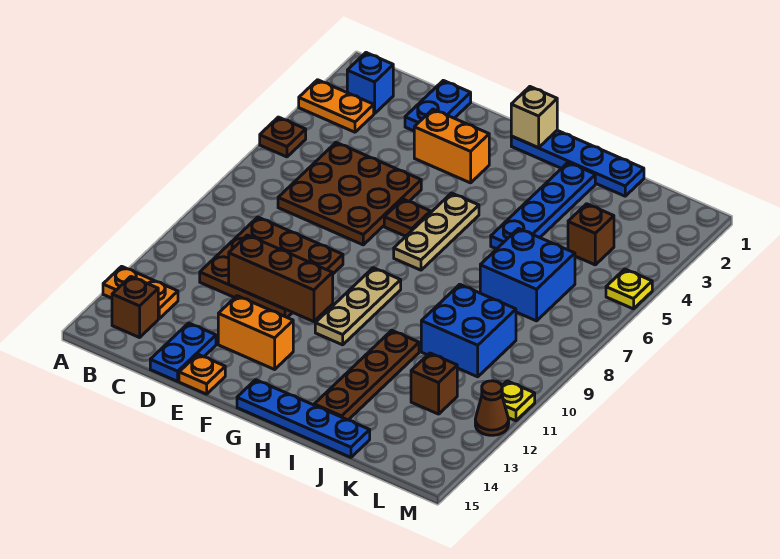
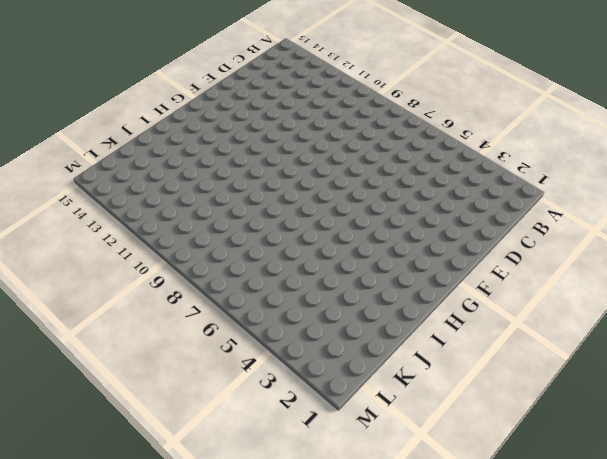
none -> orange 1x2 plate [299,80,374,132]
none -> brown 1x1 plate [260,117,306,157]
none -> orange 1x2 plate [103,266,178,319]

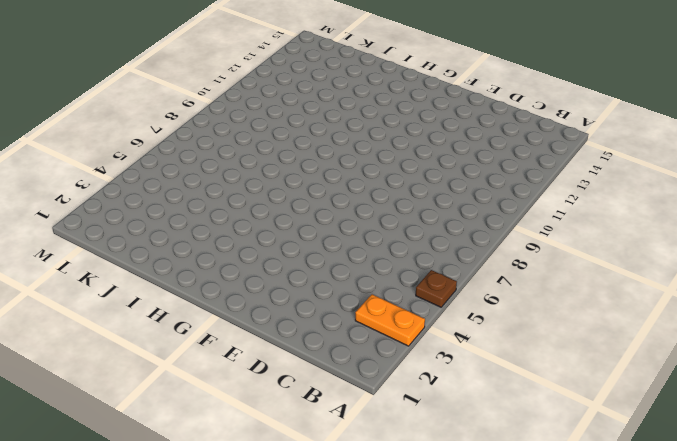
none -> orange 1x2 plate [103,266,178,319]
none -> blue 1x1 brick [347,53,393,114]
none -> brown 1x1 brick [112,277,158,338]

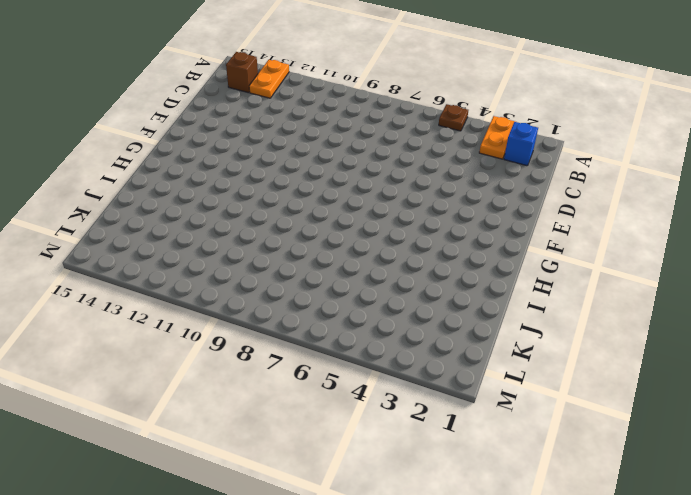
none -> brown 3x3 plate [278,143,421,245]
none -> brown 3x3 plate [200,217,343,317]
none -> blue 1x2 plate [405,80,471,131]

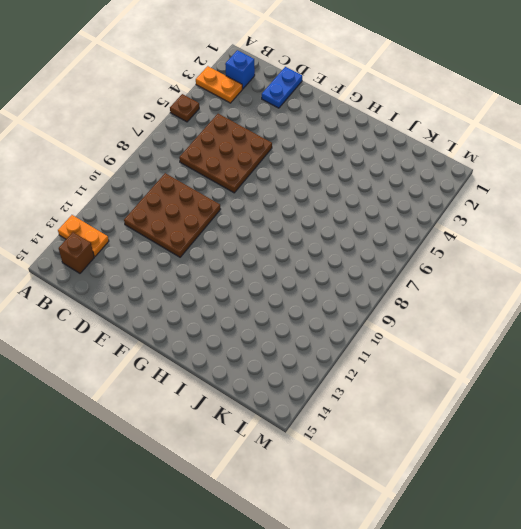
none -> blue 1x2 plate [150,323,216,381]
none -> orange 1x2 brick [414,109,489,183]
none -> orange 1x2 brick [218,296,293,369]

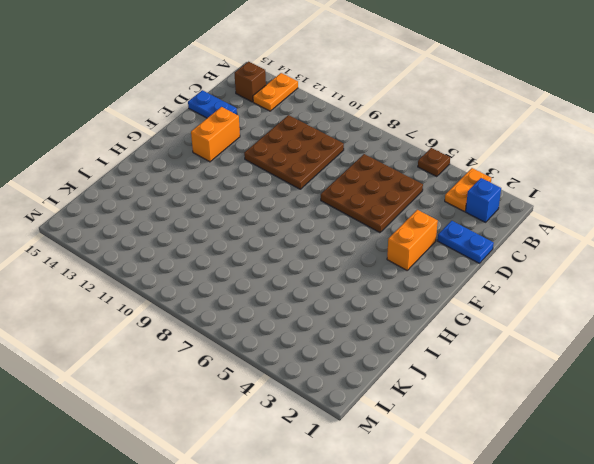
none -> orange 1x1 plate [179,354,225,394]
none -> brown 1x1 plate [384,199,430,236]
none -> blue 1x4 plate [511,130,644,196]

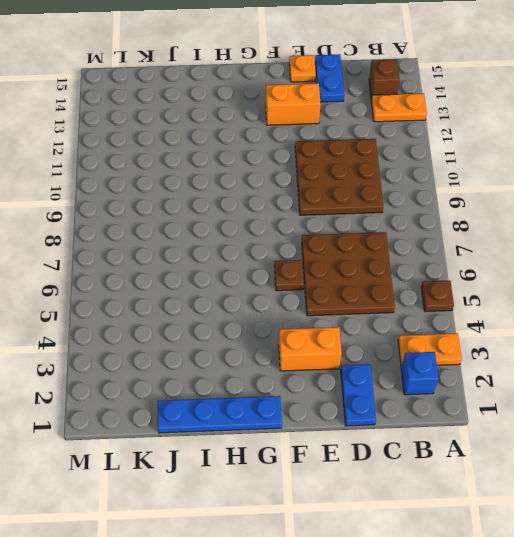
none -> tan 1x3 plate [394,193,479,270]
none -> tan 1x3 plate [315,268,401,345]
none -> blue 1x4 plate [237,380,370,457]

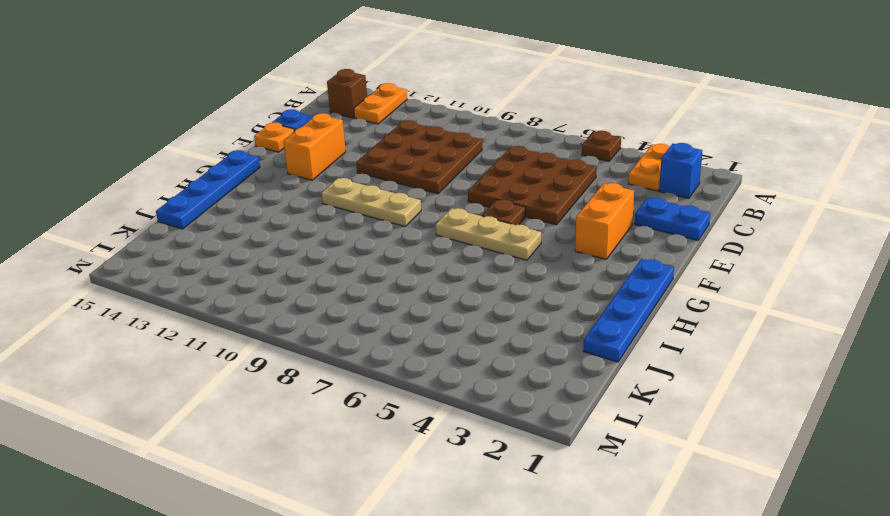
none -> blue 1x4 plate [491,163,595,249]
none -> brown 1x4 plate [314,330,419,420]
none -> blue 2x2 brick [480,228,575,321]

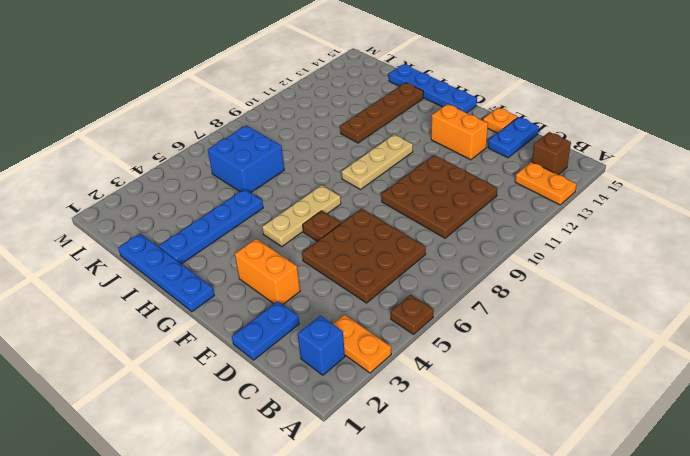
none -> blue 2x2 brick [421,284,516,377]
none -> brown 1x1 brick [568,204,614,265]
none -> brown 1x1 brick [411,353,457,414]

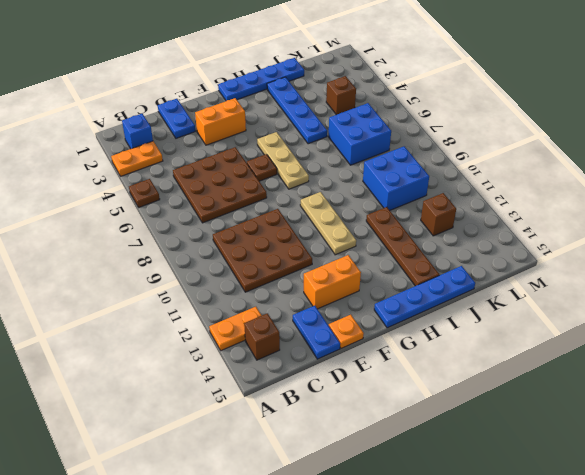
none -> yellow 1x1 plate [606,269,652,309]
none -> yellow 1x1 plate [502,381,535,421]
none -> brown 1x1 cone [475,381,509,435]

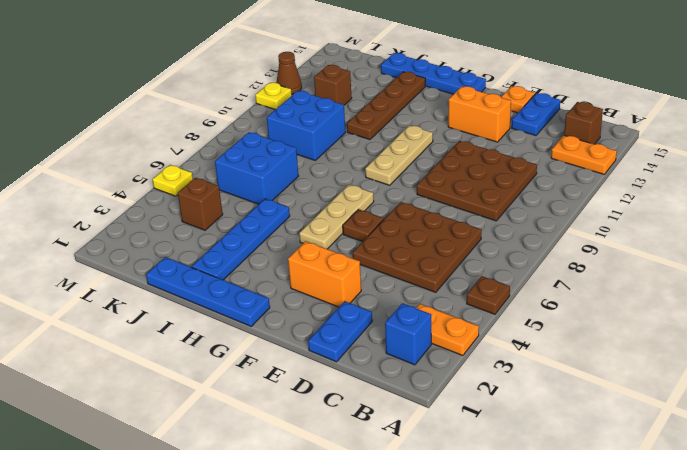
none -> brown 1x3 brick [229,235,333,322]
none -> tan 1x1 brick [511,87,557,148]

